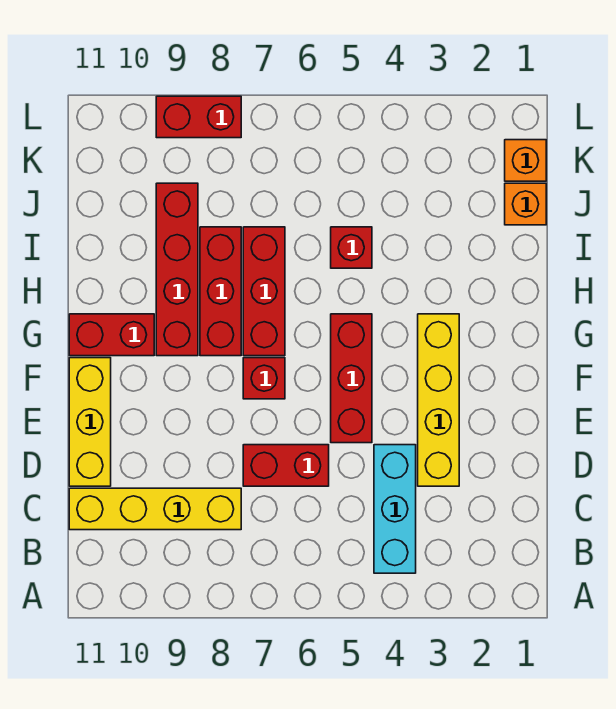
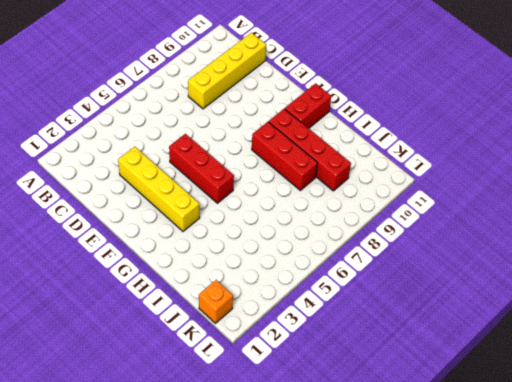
none -> cyan 1x3 brick [374,445,416,573]
none -> red 1x2 brick [243,445,329,486]
none -> yellow 1x3 brick [69,358,111,486]

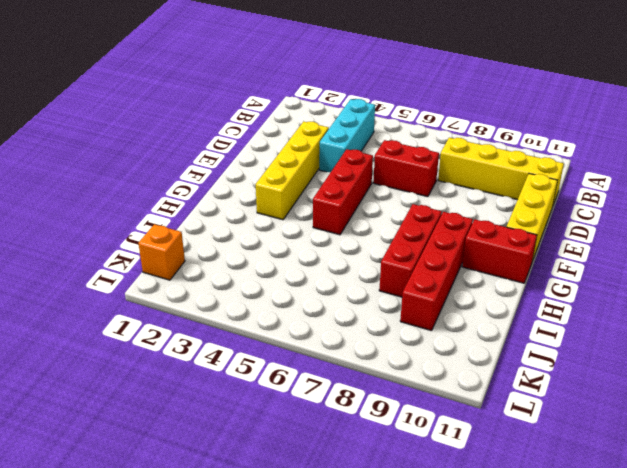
none -> red 1x1 brick [243,358,285,399]
none -> red 1x3 brick [243,227,285,356]
none -> red 1x1 brick [331,227,372,268]

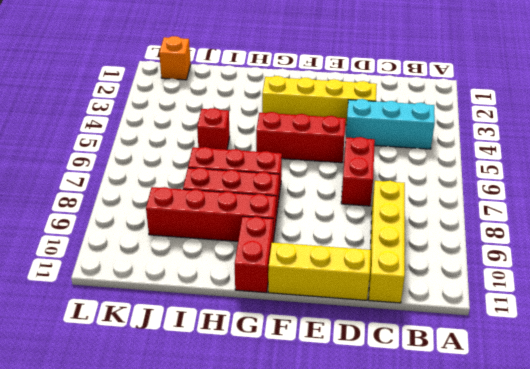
none -> red 1x1 brick [243,358,285,399]
none -> orange 1x1 brick [505,183,546,225]
none -> red 1x2 brick [156,96,241,138]

